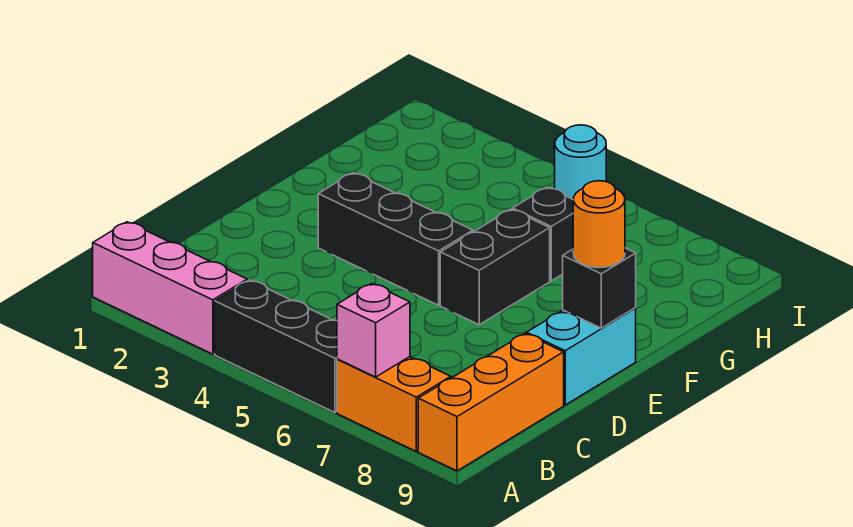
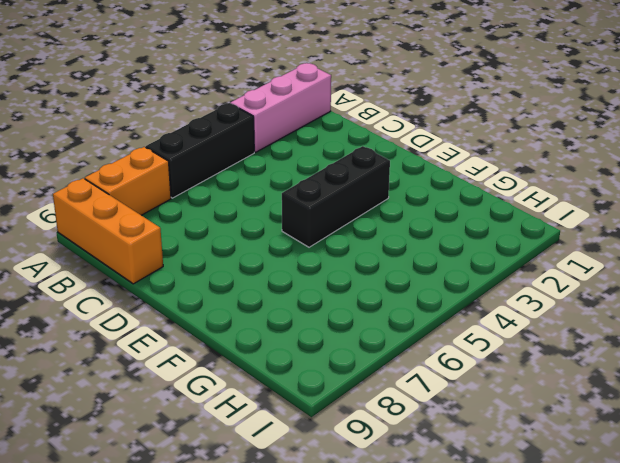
none -> cyan 1x2 brick [527,308,636,405]
none -> black 1x2 brick [440,209,550,325]
none -> black 1x1 brick [513,187,573,281]

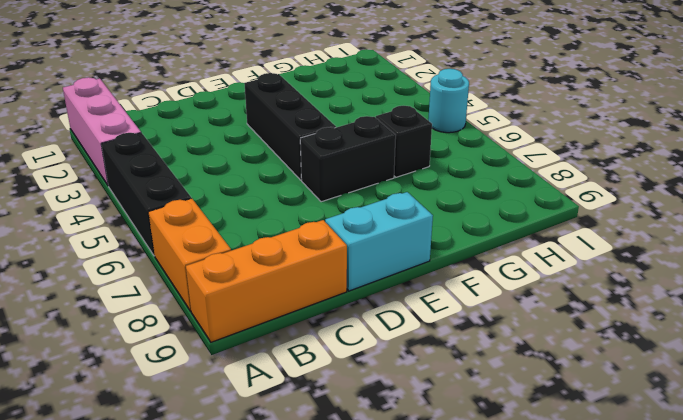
none -> pink 1x1 brick [337,284,410,377]
none -> black 1x1 brick [563,248,636,328]
none -> orange 1x1 round brick [573,181,625,268]

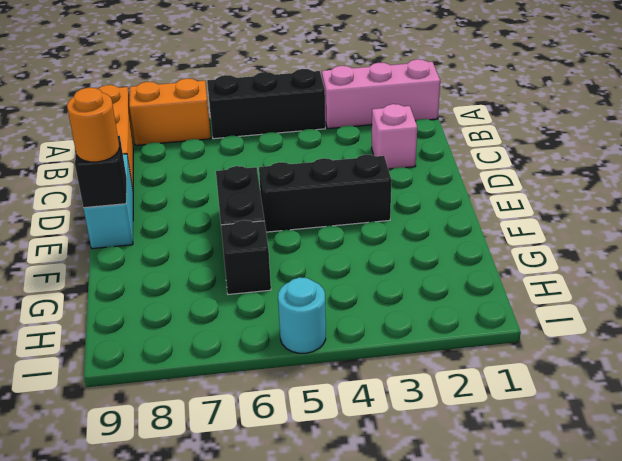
pink 1x1 brick [371,104,417,169] -> pink 1x1 brick moved to [337,284,410,377]

